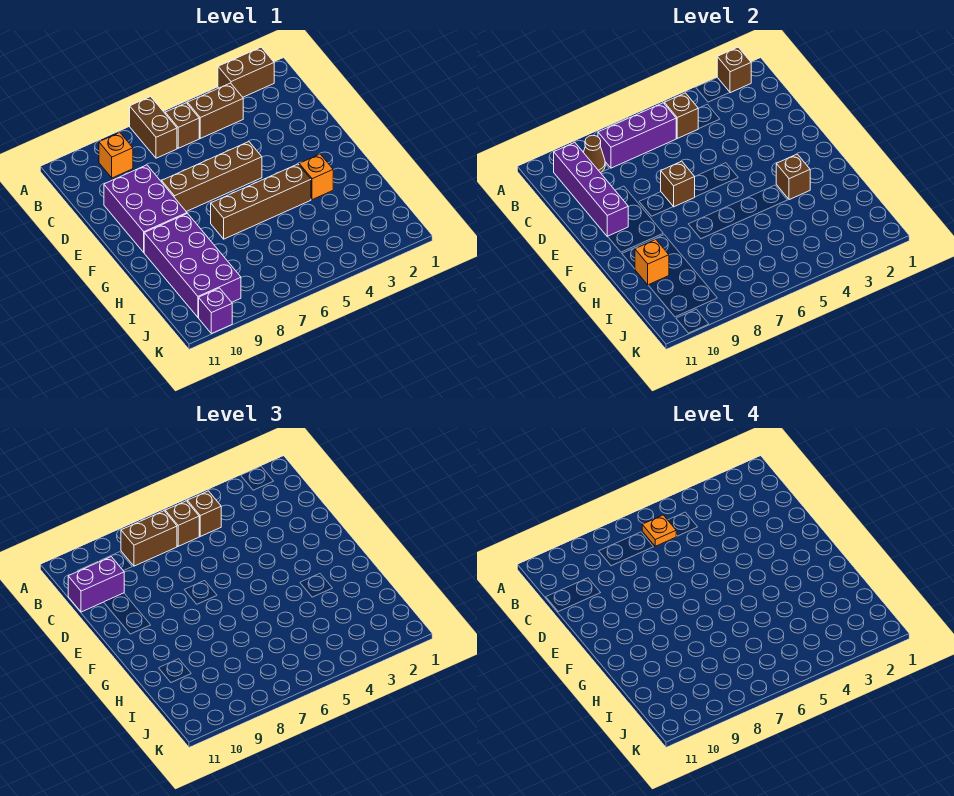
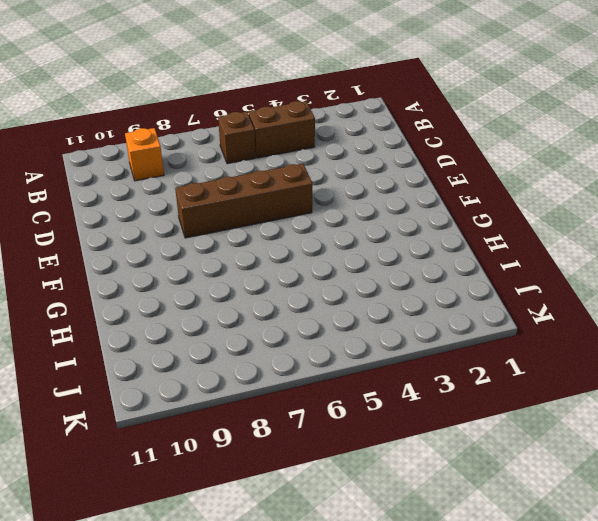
none -> brown 1x2 brick [218,47,274,97]
none -> brown 1x2 brick [130,97,177,158]
none -> purple 2x3 brick [104,165,187,252]

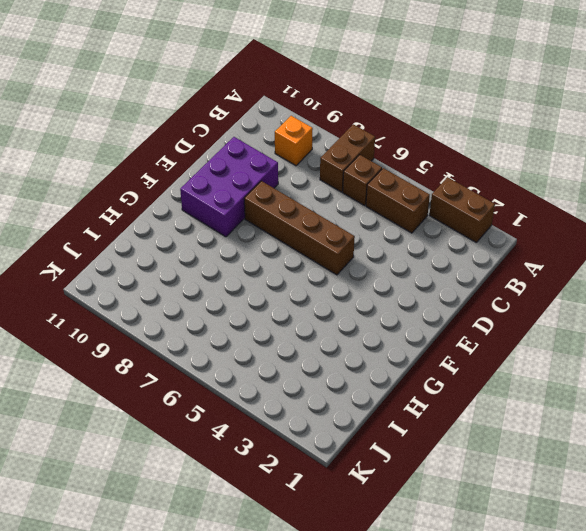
none -> orange 1x1 brick [299,154,333,200]
none -> brown 1x4 brick [211,164,311,239]
none -> purple 2x4 brick [144,214,241,317]

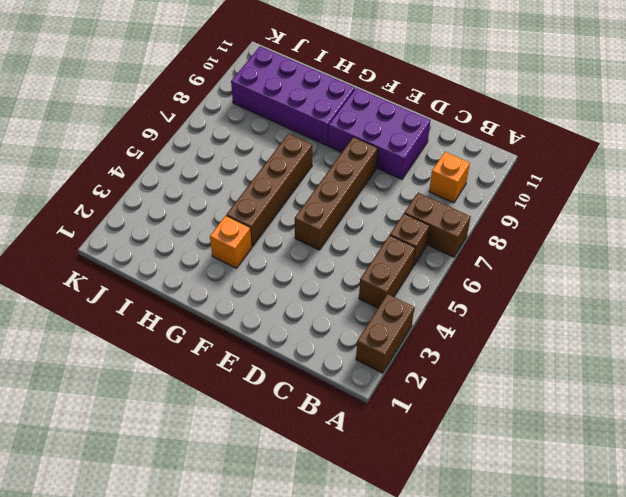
none -> purple 1x1 brick [199,288,232,334]
none -> brown 1x1 brick [717,47,751,93]
none -> brown 1x1 brick [664,93,698,138]

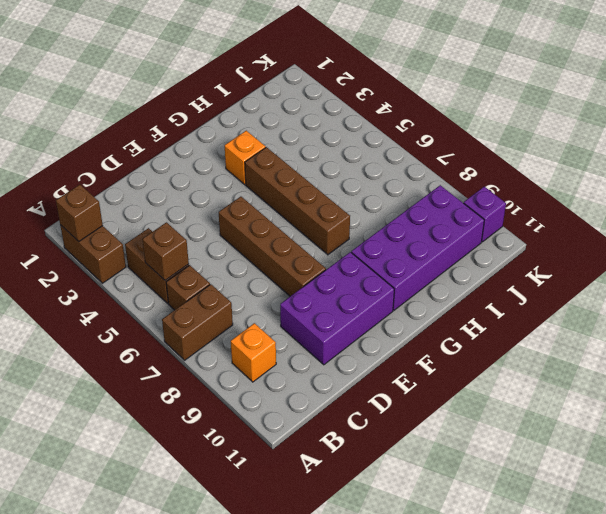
none -> purple 1x3 brick [598,103,676,168]
none -> brown 1x1 cone [583,135,605,173]
none -> purple 1x4 brick [554,142,628,237]

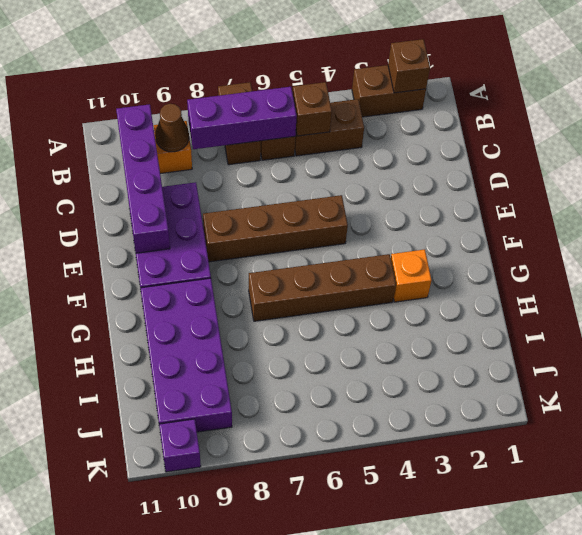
none -> brown 1x1 brick [661,161,695,207]
none -> brown 1x1 brick [776,154,810,200]
none -> orange 1x1 brick [635,240,669,285]

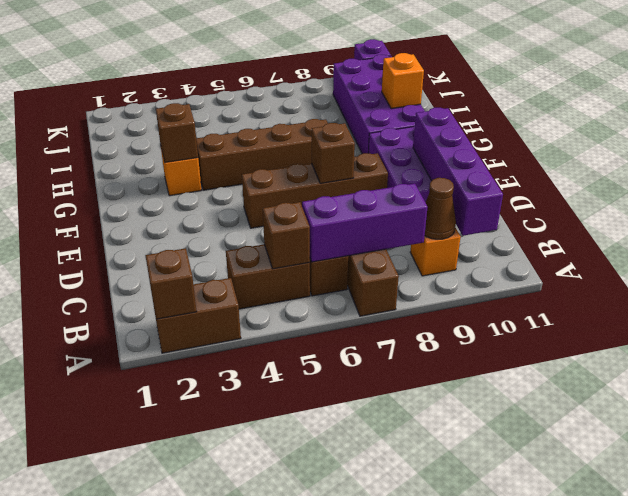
none -> brown 1x1 brick [187,491,221,536]
none -> brown 1x1 brick [165,501,199,546]
none -> brown 1x2 brick [121,511,177,566]

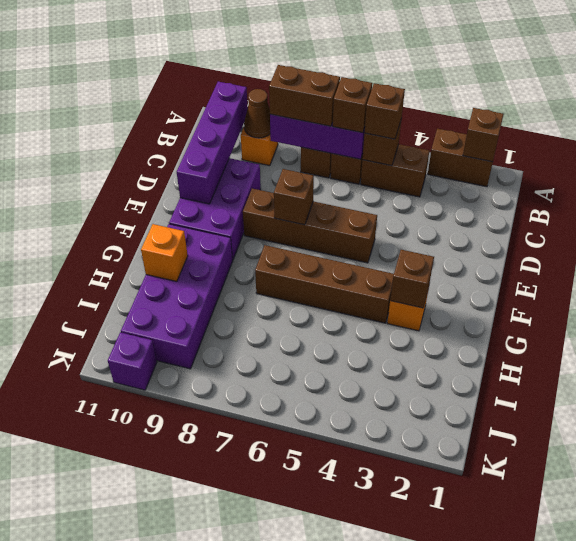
none -> purple 1x2 brick [68,557,124,612]
none -> orange 1x1 plate [642,515,676,546]

